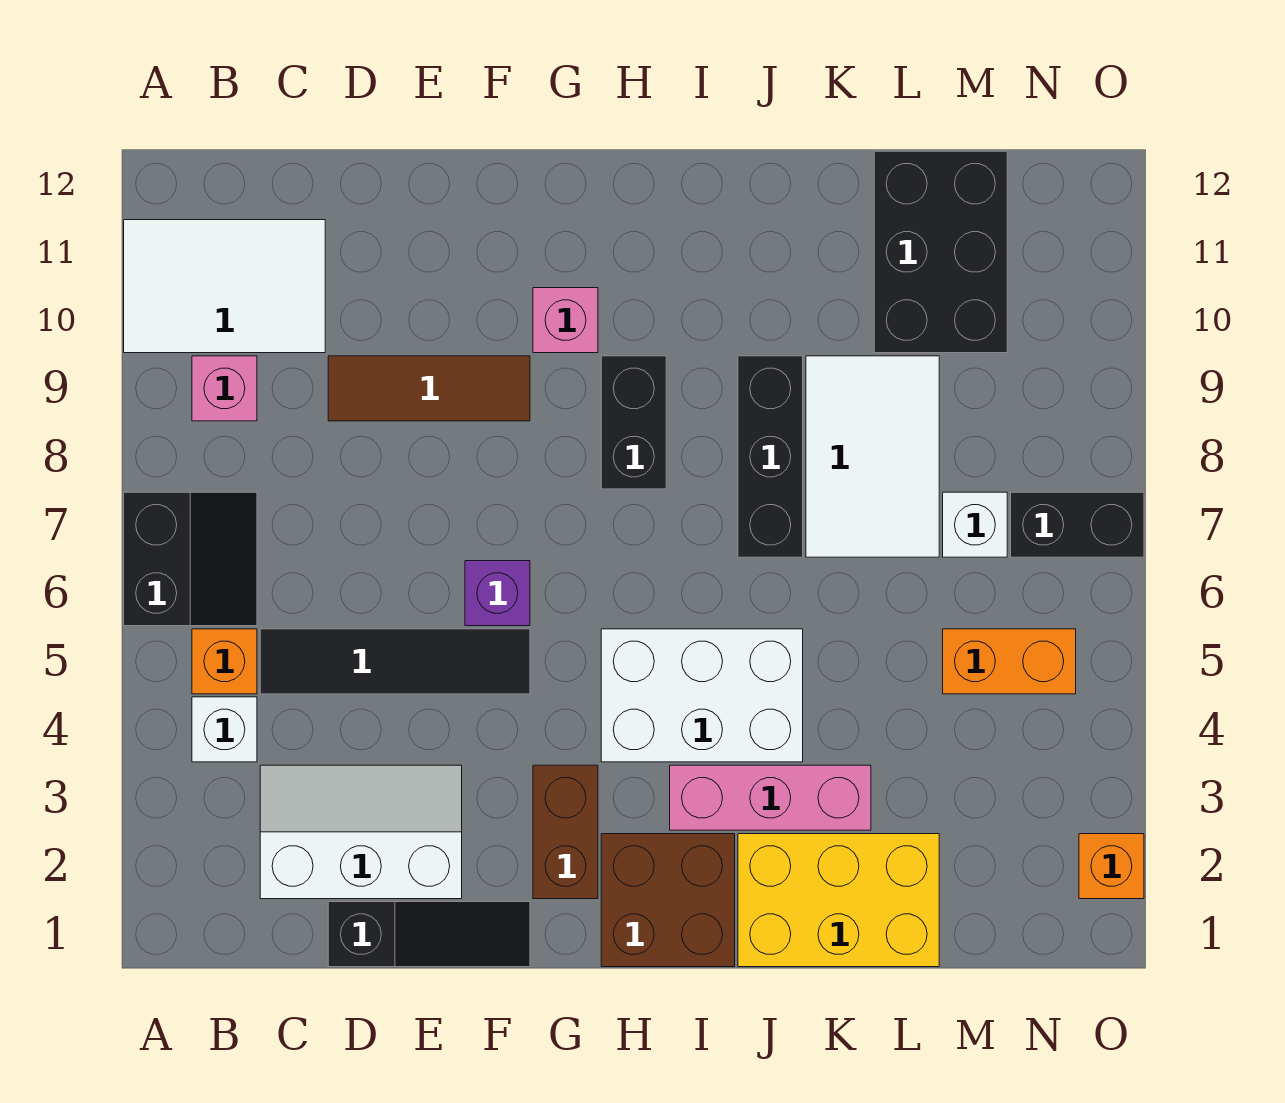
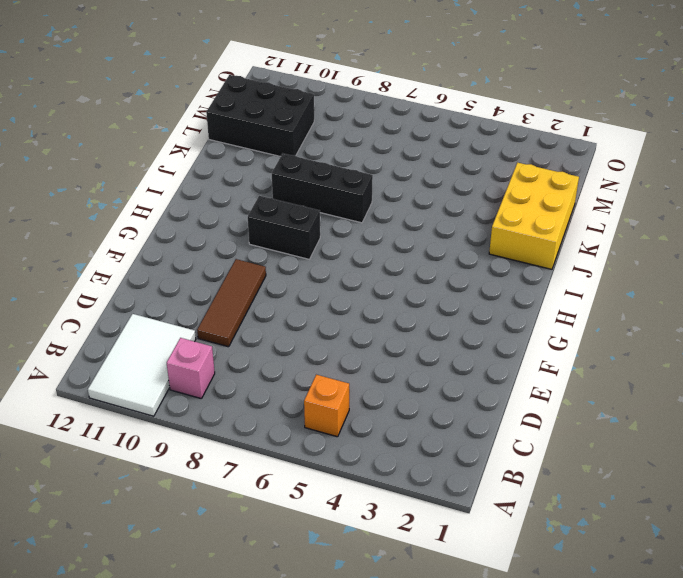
none -> black 2x2 slope [124,492,257,626]
none -> white 1x1 brick [192,697,257,762]
none -> white 2x3 slope [260,765,462,899]

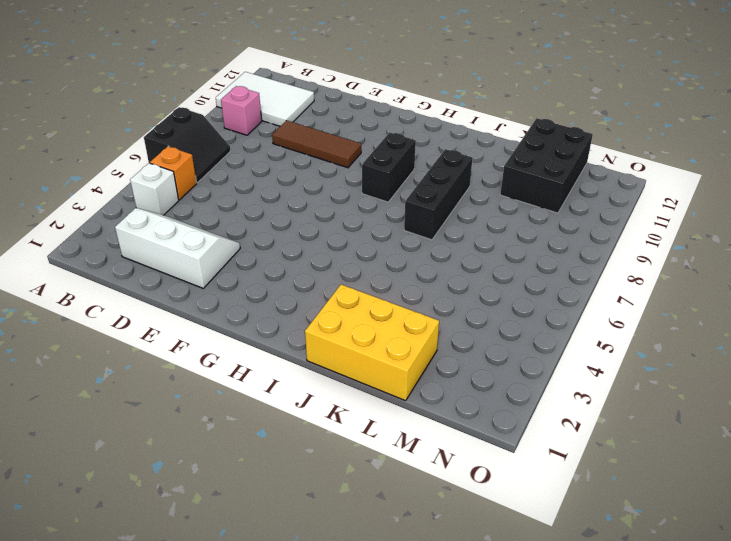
none -> black 1x4 tile [260,629,530,694]
none -> black 1x3 slope [328,902,530,967]
none -> purple 1x1 brick [465,561,530,626]

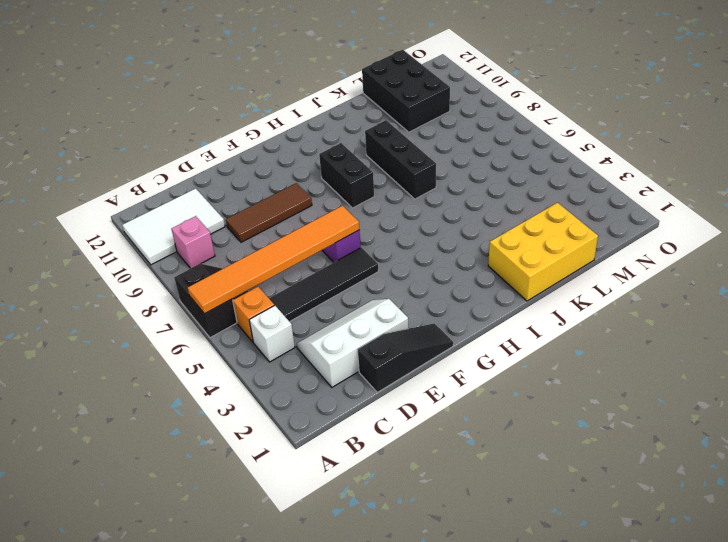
orange 1x6 tile [188,206,359,314] -> none
none -> brown 1x2 brick [533,765,598,899]
none -> pink 1x1 brick [533,288,598,353]
none -> brown 2x2 brick [601,834,735,967]

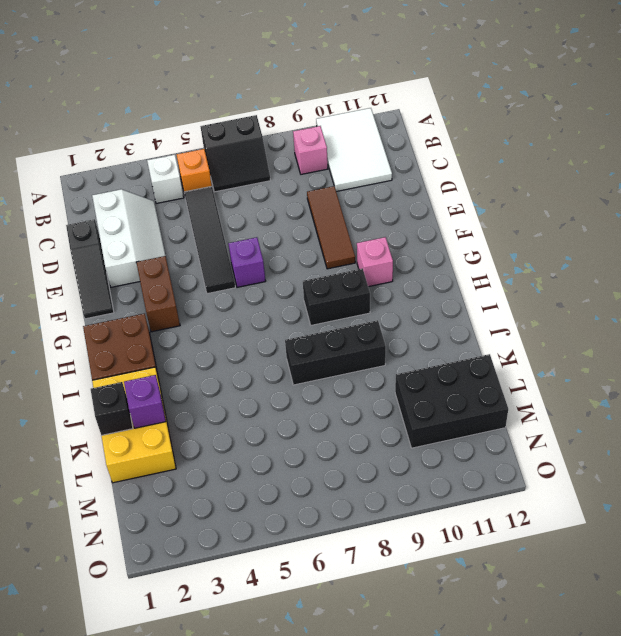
brown 1x2 brick [136,256,180,332] -> brown 1x2 brick turned to [533,765,598,899]
black 1x1 brick [91,382,133,435] -> none
purple 1x1 brick [124,375,166,428] -> none
none -> white 2x3 brick [601,629,803,762]
none -> pink 1x3 brick [670,765,871,830]
none -> white 2x3 tile [806,356,939,557]

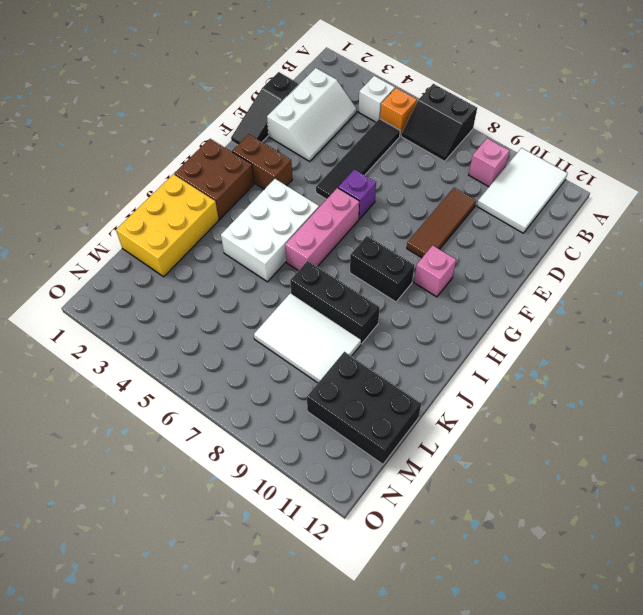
pink 1x3 brick [285,188,359,271] -> pink 1x3 brick moved to [670,765,871,830]
none -> orange 1x2 brick [943,629,1076,694]
none -> white 1x1 brick [943,492,1007,557]
none -> black 1x2 brick [1011,492,1144,557]

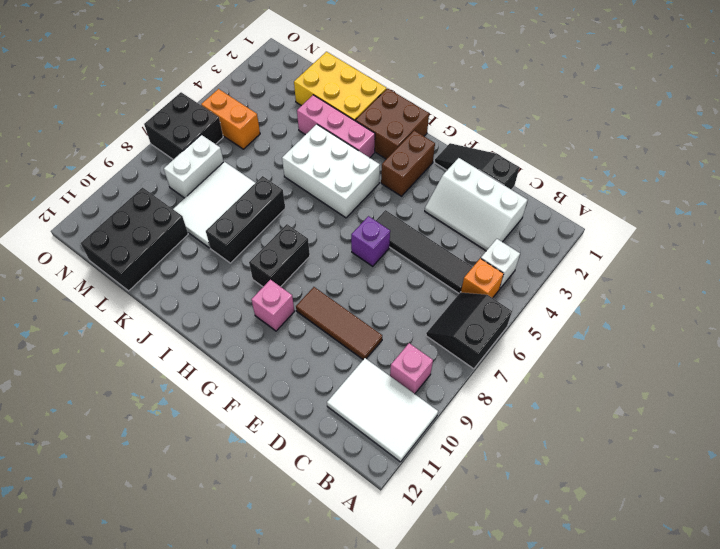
white 1x2 brick [164,135,224,198] -> white 1x1 brick [943,492,1007,557]
black 2x2 brick [144,92,223,160] -> black 1x2 brick [1011,492,1144,557]
none -> orange 1x1 brick [1079,834,1144,899]

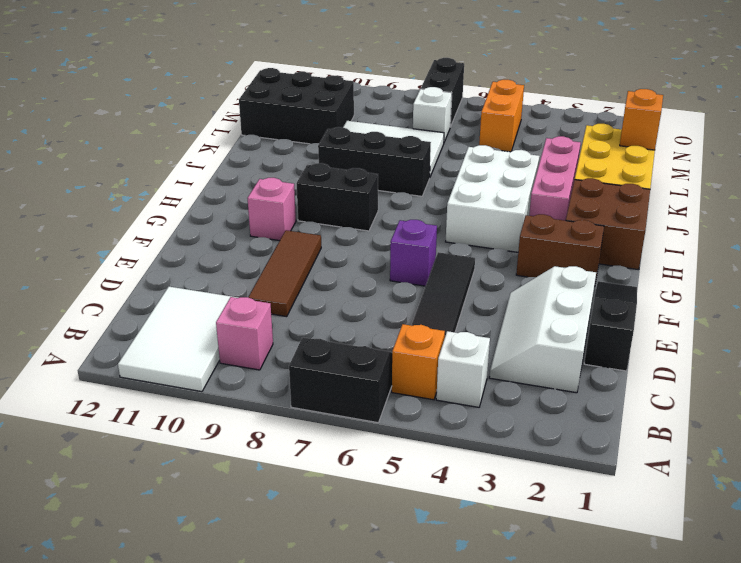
orange 1x1 brick [620,89,663,150] -> orange 1x1 brick moved to [1079,834,1144,899]

